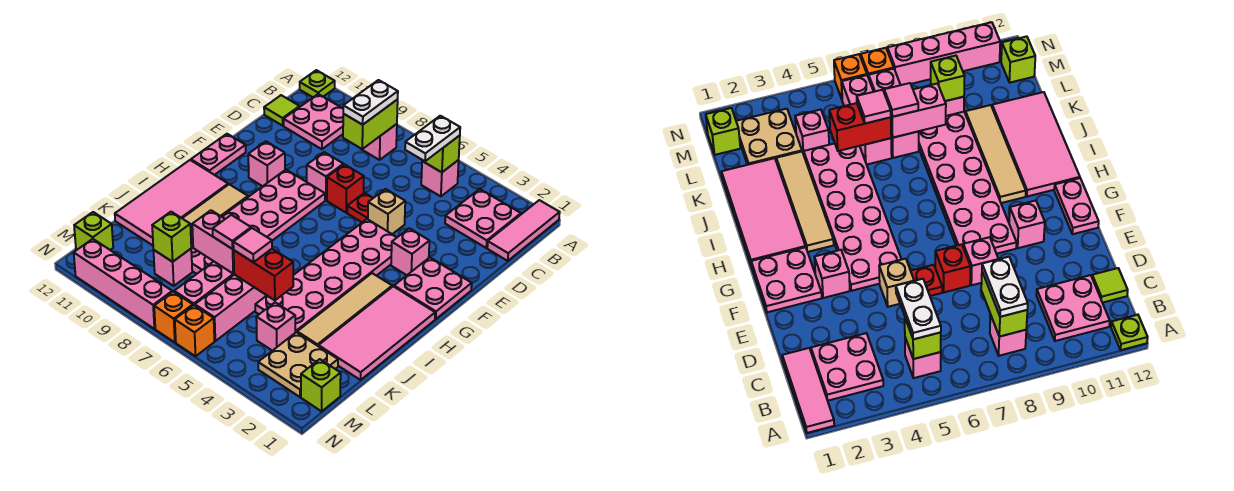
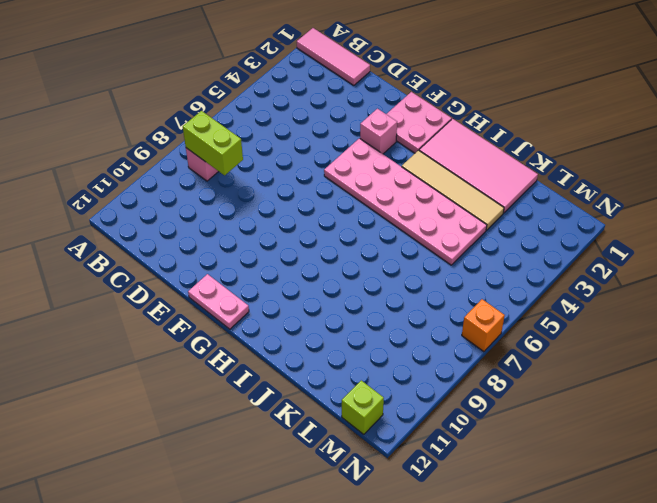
none -> lime 1x1 plate [300,70,335,97]
none -> pink 2x2 plate [445,189,521,248]
none -> pink 1x1 brick [421,160,459,196]
none -> pink 2x2 plate [284,94,343,149]

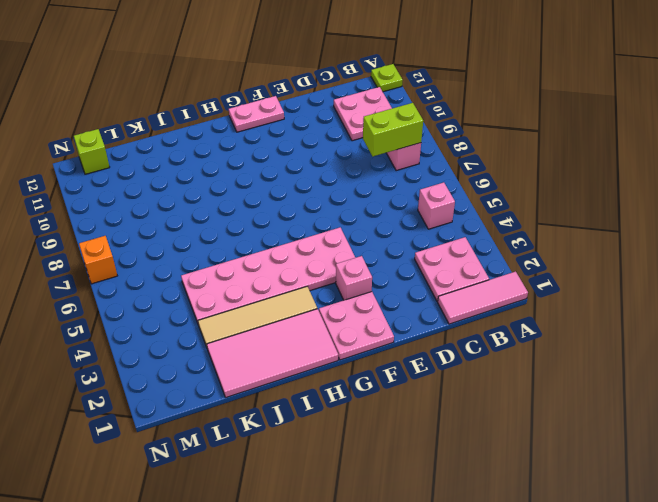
none -> lime 1x1 tile [264,95,300,126]
none -> tan 1x1 brick [368,189,405,234]
none -> red 1x1 plate [347,193,373,222]
none -> red 1x1 brick [327,164,364,213]

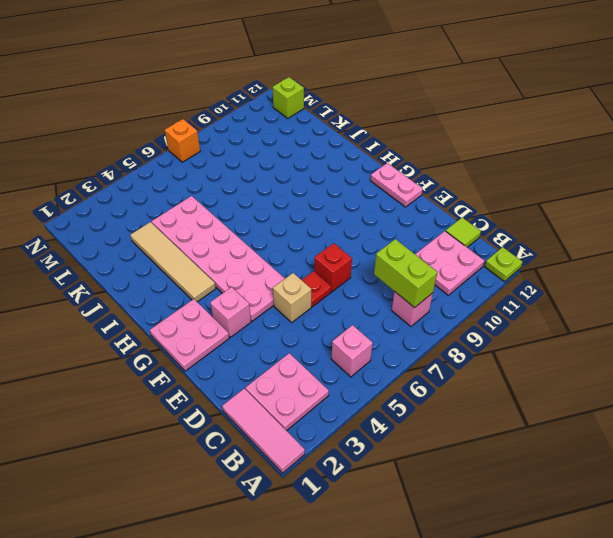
none -> pink 1x1 brick [307,152,343,200]
none -> pink 2x6 plate [191,170,325,274]
none -> pink 1x1 brick [248,141,285,186]
none -> pink 2x4 tile [319,286,435,380]

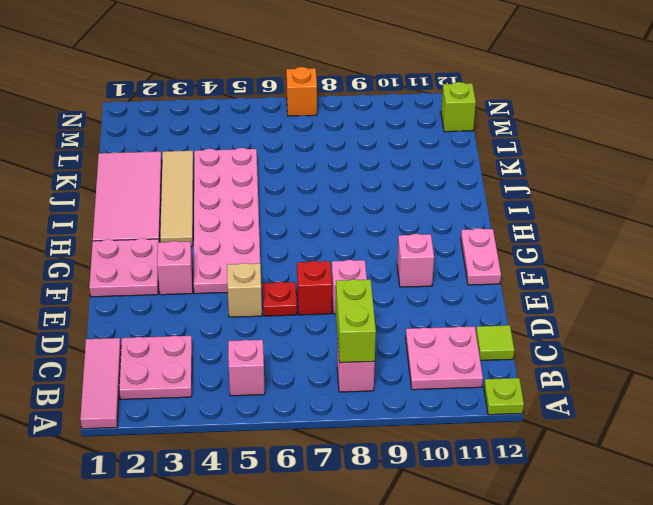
none -> pink 2x6 plate [191,170,325,274]
none -> tan 1x4 tile [182,184,248,239]
none -> pink 2x4 tile [115,160,228,245]
none -> pink 1x3 brick [195,275,267,341]

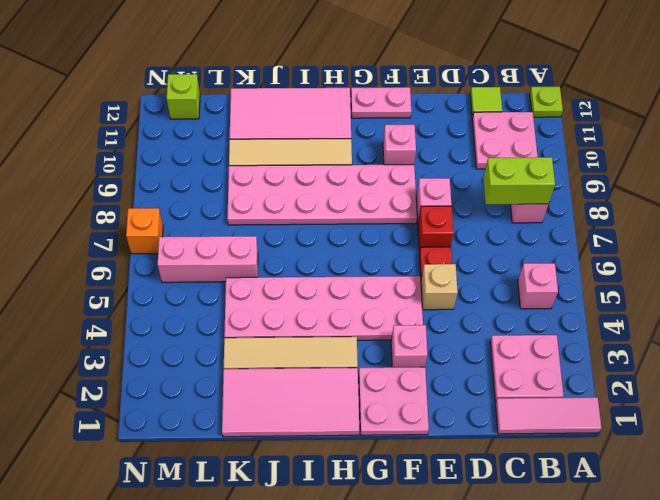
none -> pink 1x3 brick [174,262,234,305]
none -> tan 2x2 plate [258,332,338,397]
none -> pink 1x1 brick [256,303,295,351]
none -> pink 1x1 brick [153,249,192,286]

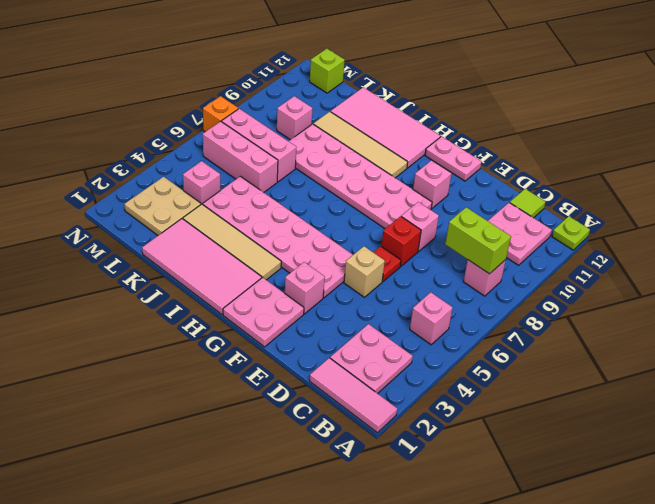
none -> lime 1x1 brick [301,359,341,411]
none -> orange 1x1 brick [175,305,214,356]
none -> pink 1x4 brick [74,239,172,329]
none -> lime 1x1 brick [422,135,460,172]

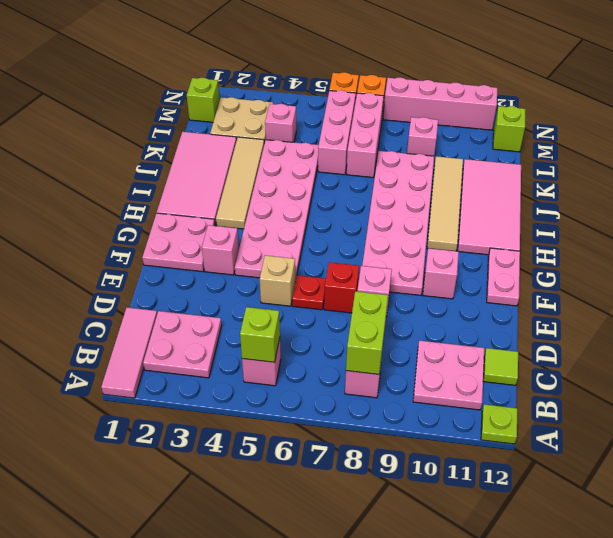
none -> red 1x2 brick [234,249,293,300]
none -> pink 1x2 brick [192,210,234,274]
none -> lime 1x1 brick [152,212,191,262]
none -> white 1x2 plate [405,116,460,161]

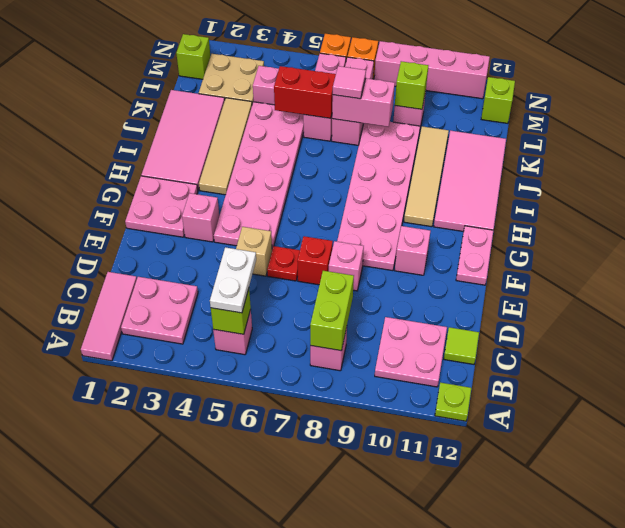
none -> white 1x2 plate [343,80,398,125]
none -> pink 1x1 tile [233,228,272,262]

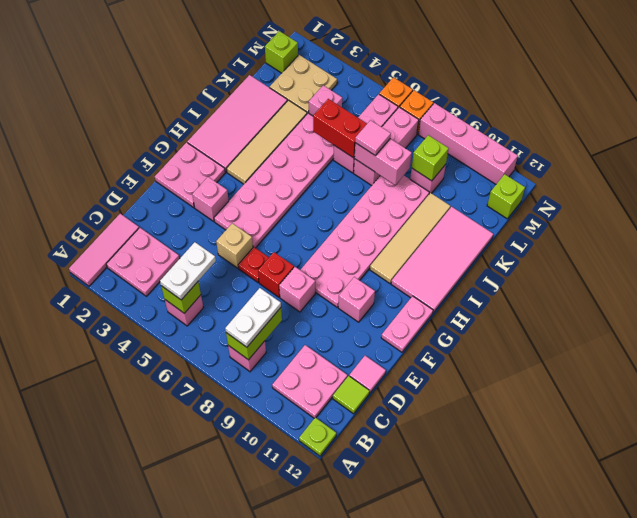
pink 1x1 tile [349,356,386,393] -> pink 1x1 tile moved to [233,228,272,262]

